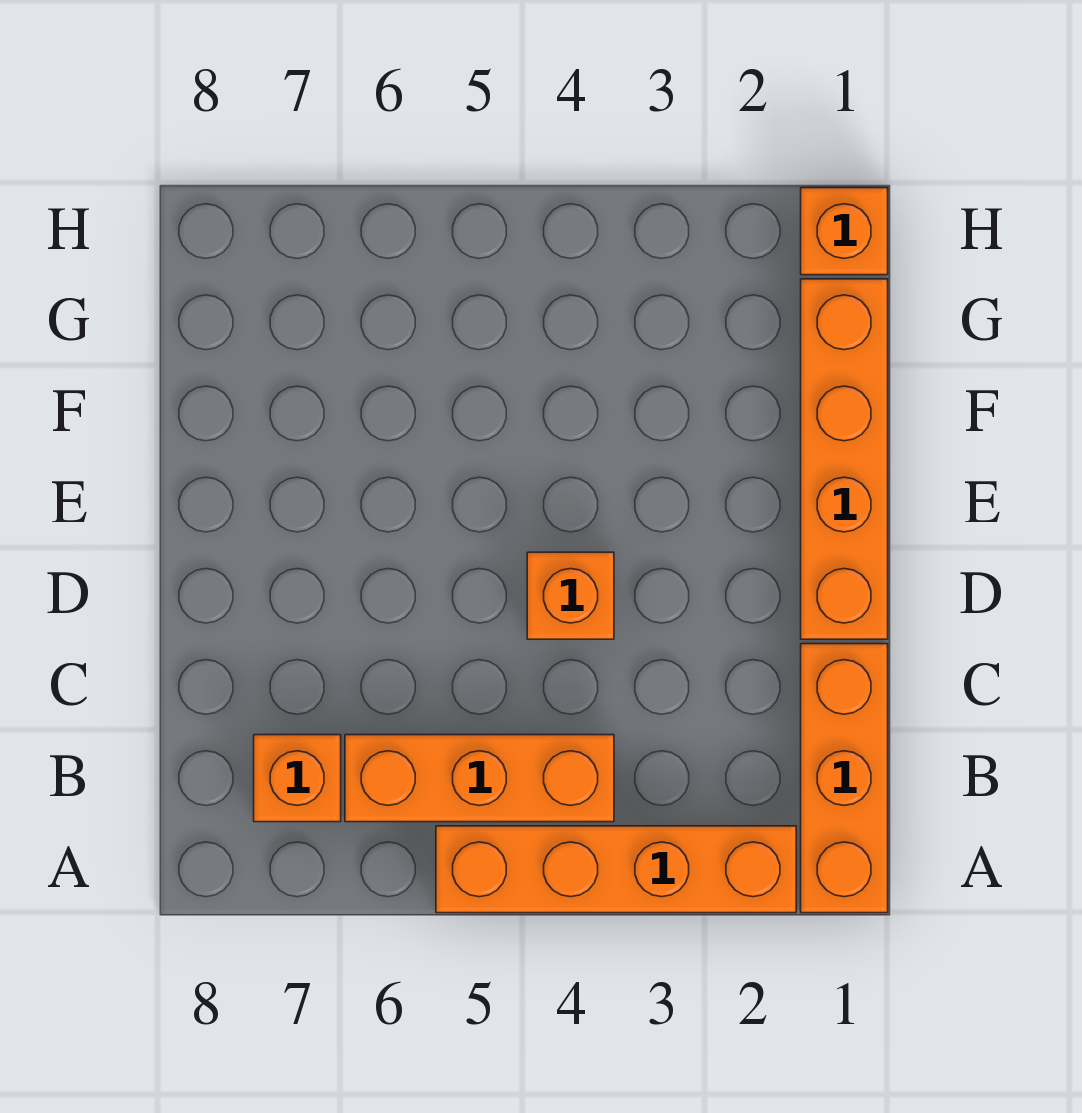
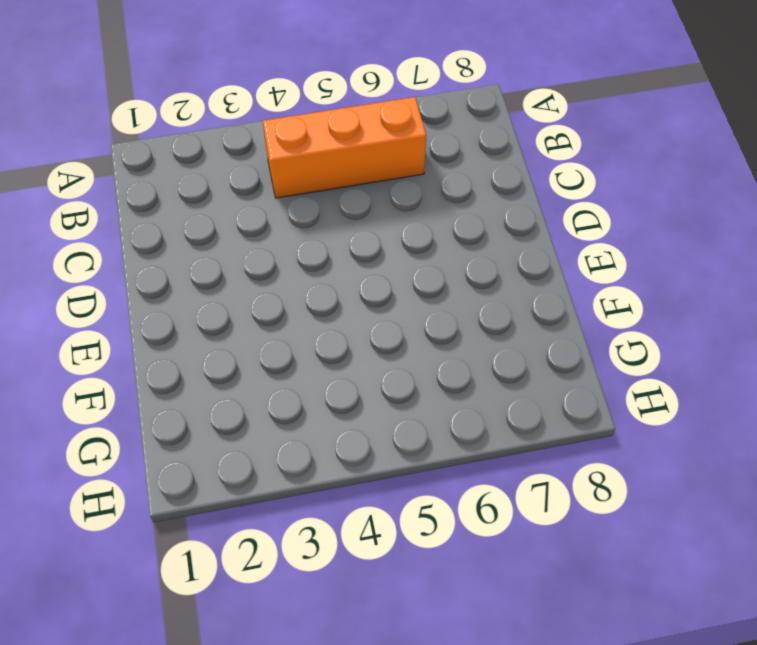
none -> orange 1x3 brick [801,644,888,913]
none -> orange 1x4 brick [436,826,796,913]

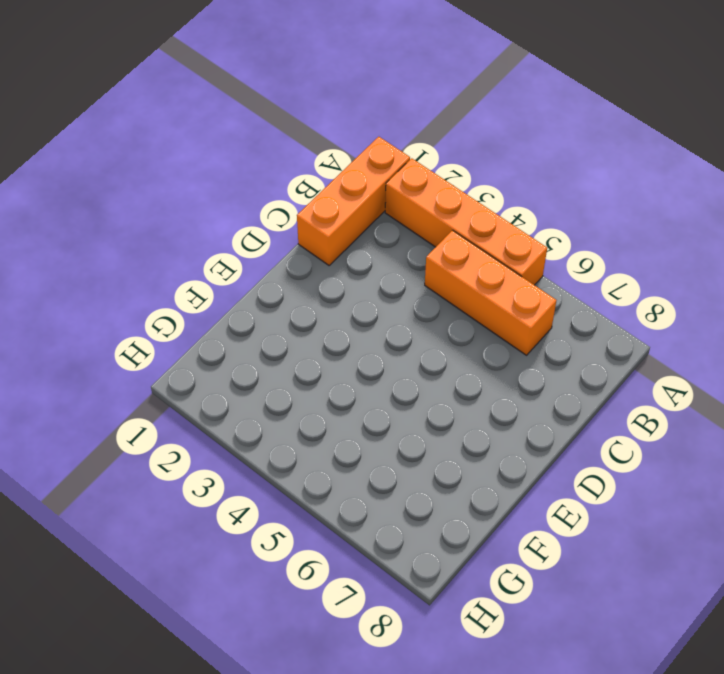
none -> orange 1x1 brick [254,735,341,822]
none -> orange 1x4 brick [801,279,888,639]

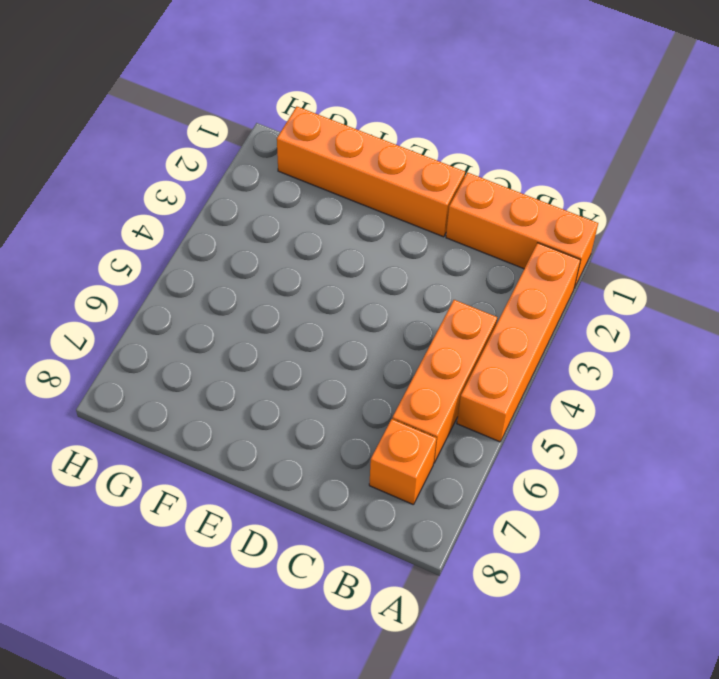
none -> orange 1x1 brick [527,552,614,639]
none -> orange 1x1 brick [801,188,888,275]

